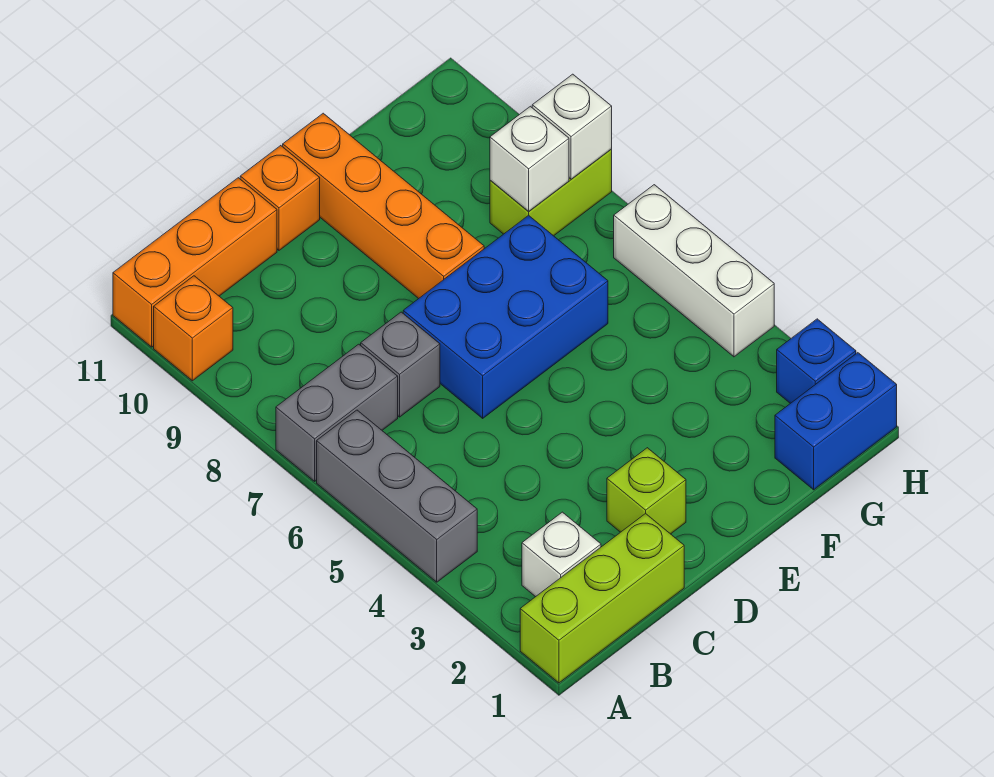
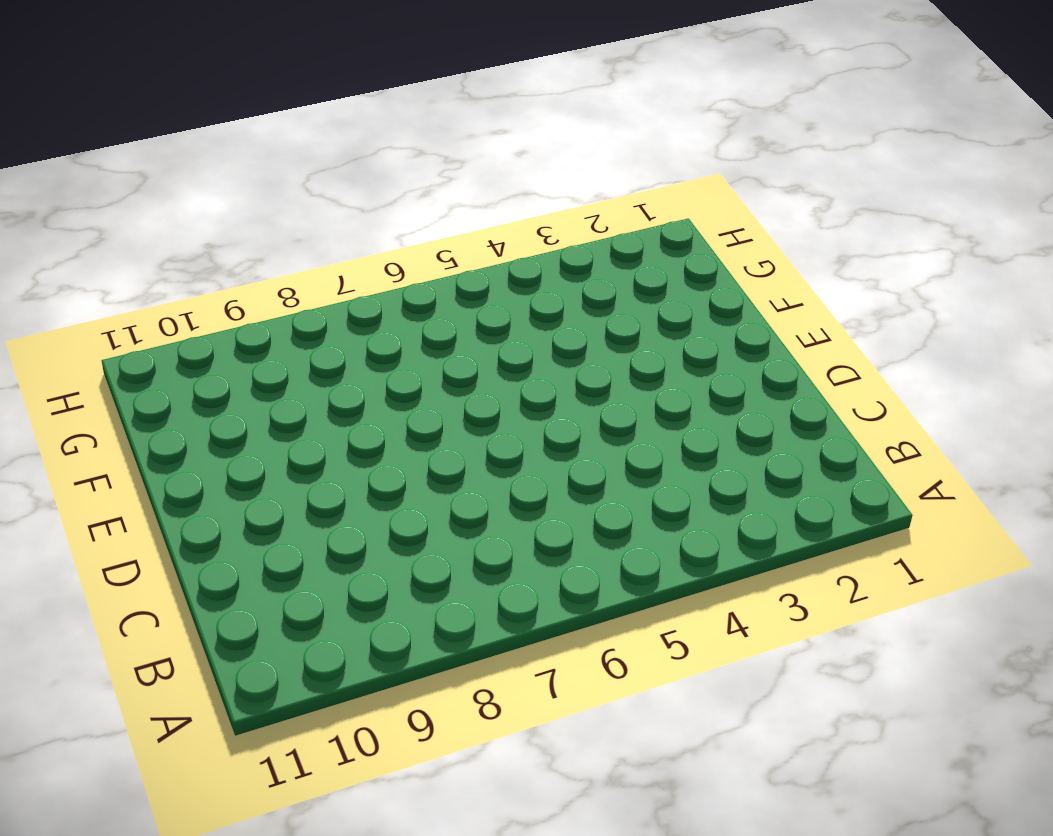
none -> lime 1x3 brick [520,513,684,683]
none -> grey 1x3 brick [317,410,477,582]
none -> grey 1x2 brick [276,344,398,481]

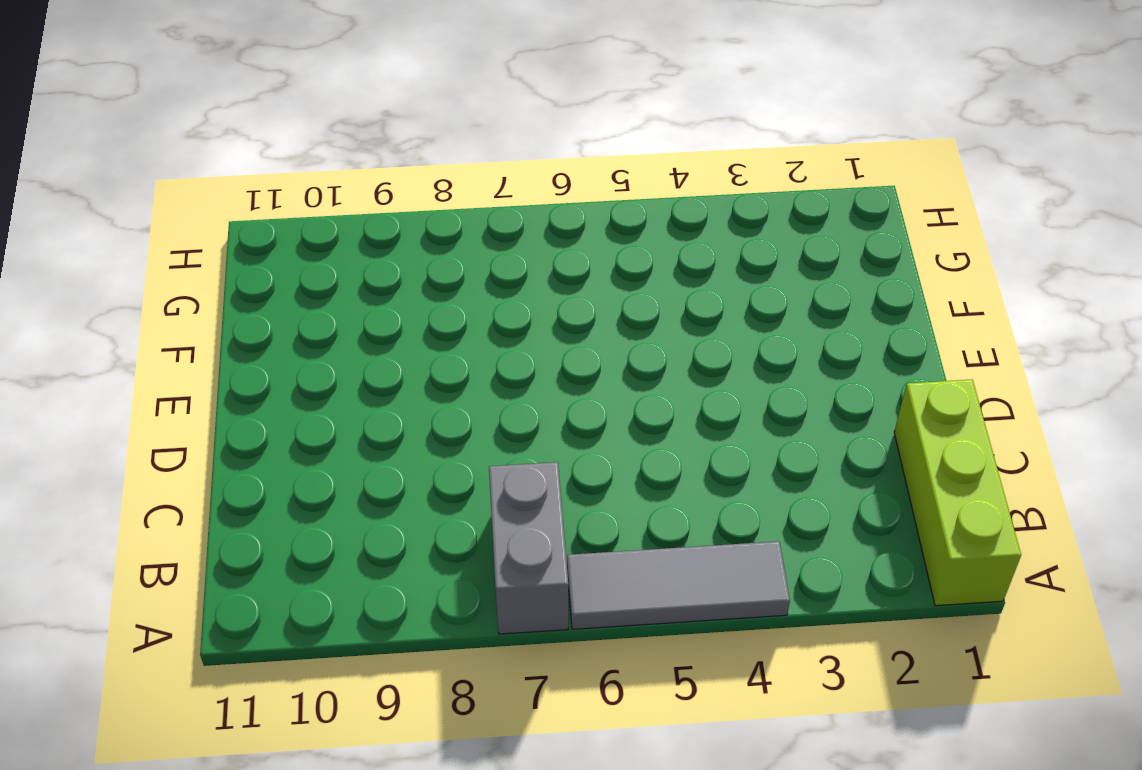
grey 1x3 tile [567,541,790,629] -> grey 1x3 brick [317,410,477,582]
none -> orange 1x1 brick [154,276,233,381]
none -> orange 1x3 brick [113,178,277,347]
none -> white 1x1 brick [522,512,601,597]

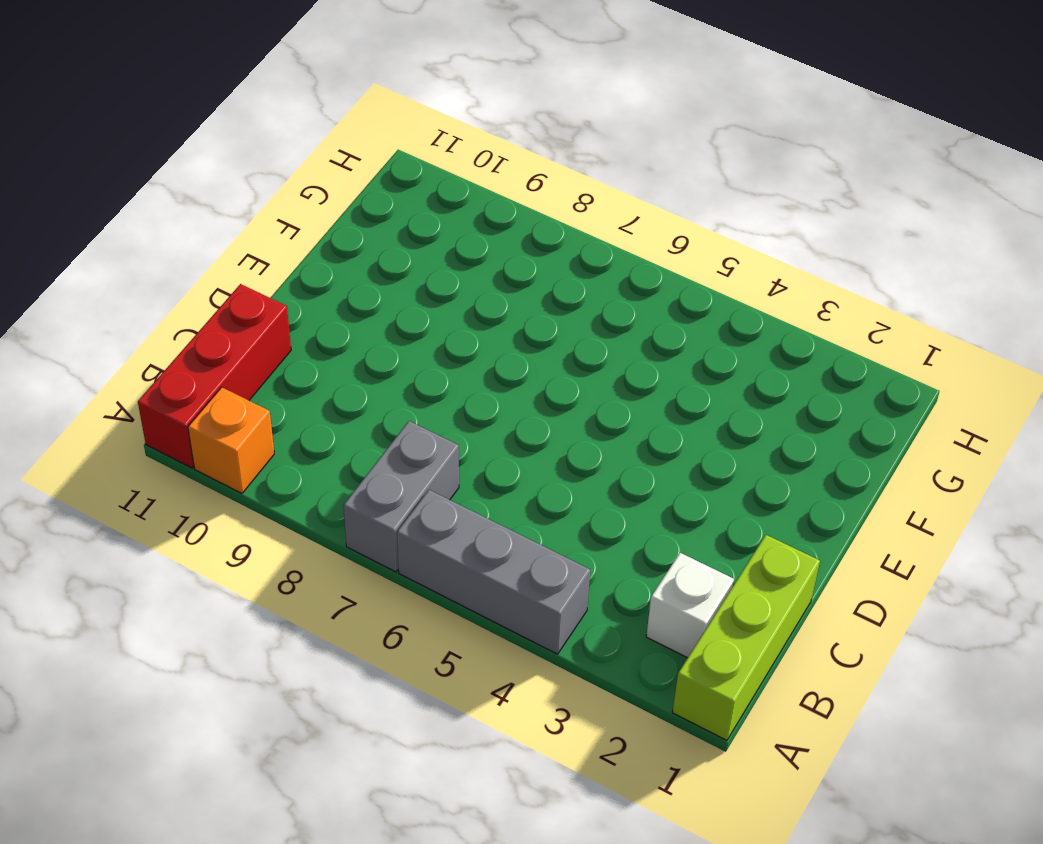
red 1x3 brick [138,284,291,468] -> orange 1x3 brick [113,178,277,347]
none -> grey 1x1 brick [361,312,440,417]
none -> lime 1x1 brick [607,448,686,534]
none -> blue 2x3 brick [403,215,608,418]

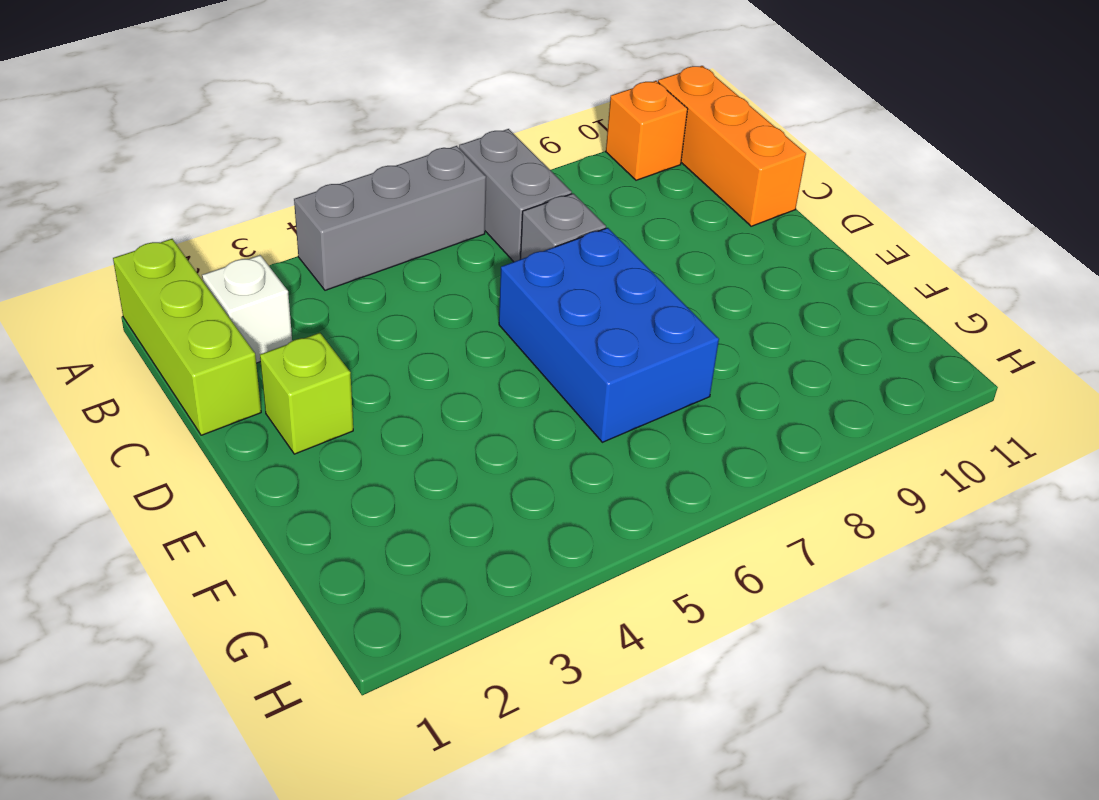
none -> orange 1x1 brick [240,146,320,250]
none -> orange 1x4 brick [283,113,484,299]
none -> blue 1x2 brick [775,353,897,490]

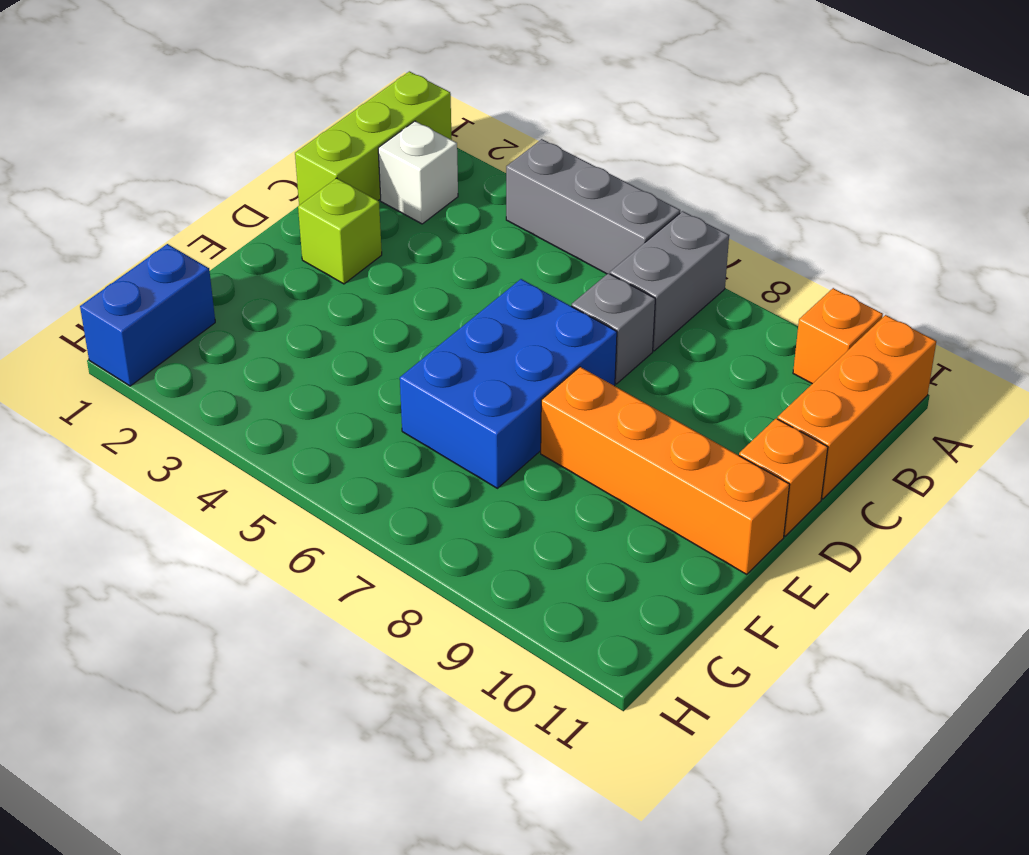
none -> lime 1x2 brick [490,150,612,236]
none -> blue 1x1 brick [777,319,856,403]
none -> white 1x3 brick [614,185,774,357]

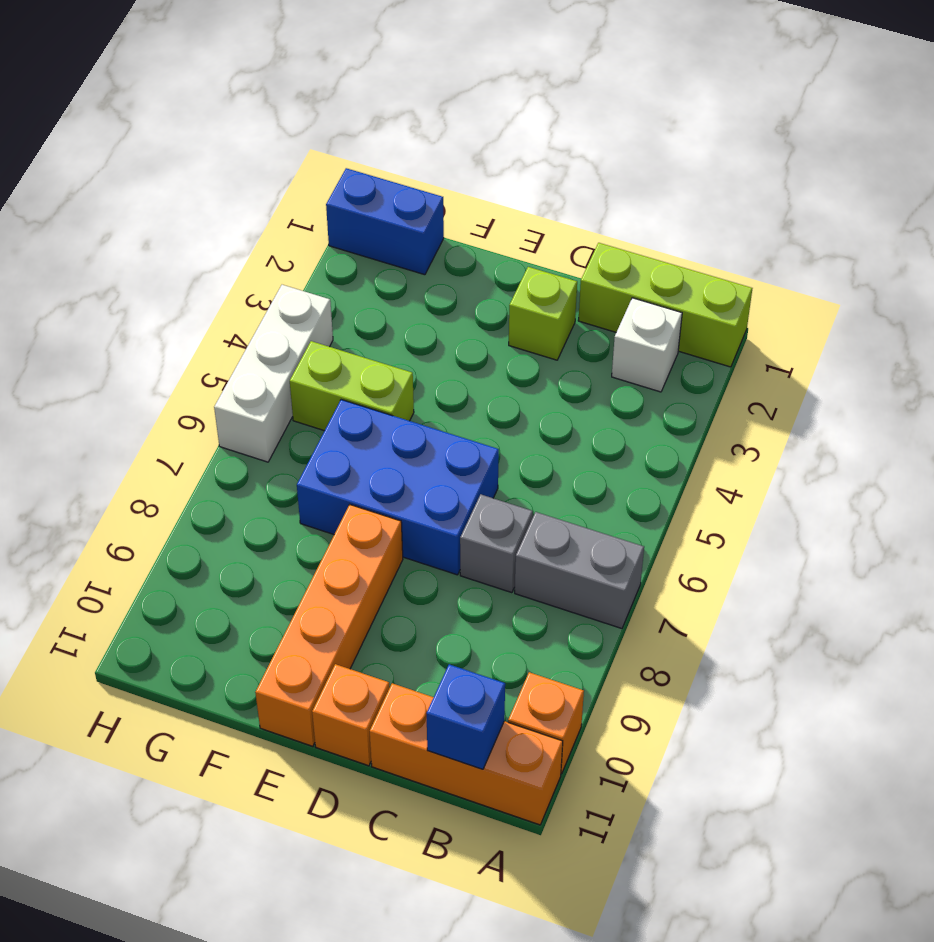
blue 1x1 brick [426,664,505,769] -> blue 1x1 brick moved to [777,319,856,403]
lime 1x2 brick [290,341,414,431] -> lime 1x2 brick moved to [490,150,612,236]
none -> grey 1x3 brick [317,410,477,582]
none -> white 1x1 brick [490,106,569,212]
none -> white 1x1 brick [532,74,612,179]

